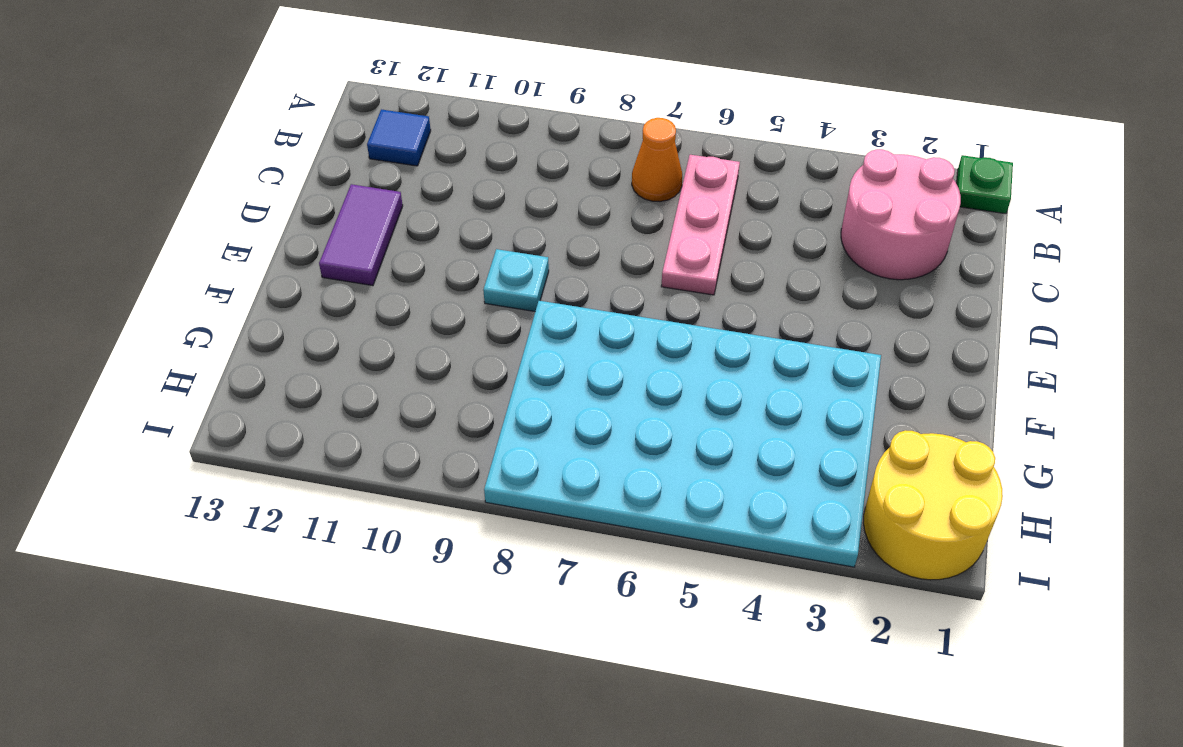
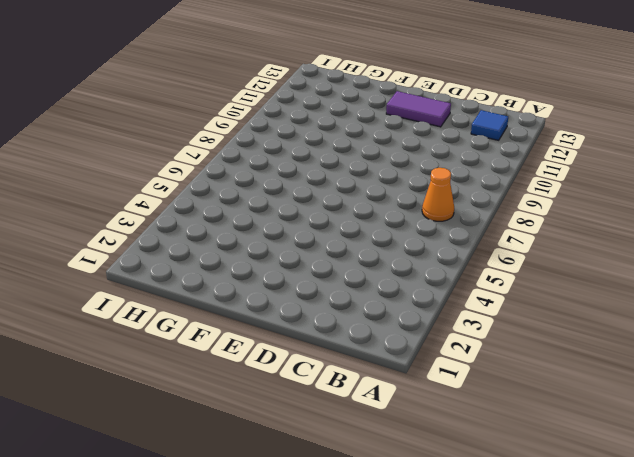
none -> green 1x1 plate [957,155,1013,214]
none -> pink 2x2 round brick [841,149,961,280]

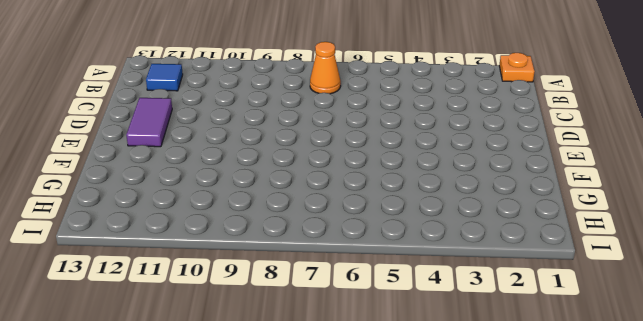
orange 1x1 plate [499,53,535,82] -> green 1x1 plate [957,155,1013,214]
none -> pink 2x2 round brick [841,149,961,280]
none -> pink 1x3 plate [661,155,740,295]

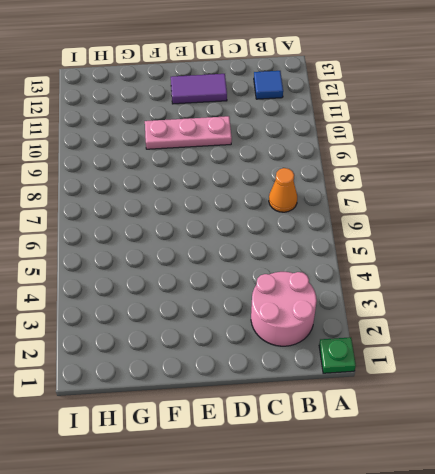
pink 1x3 plate [145,116,232,149] -> pink 1x3 plate moved to [661,155,740,295]
none -> cyan 1x1 plate [483,249,549,311]
none -> cyan 4x6 plate [484,301,881,567]

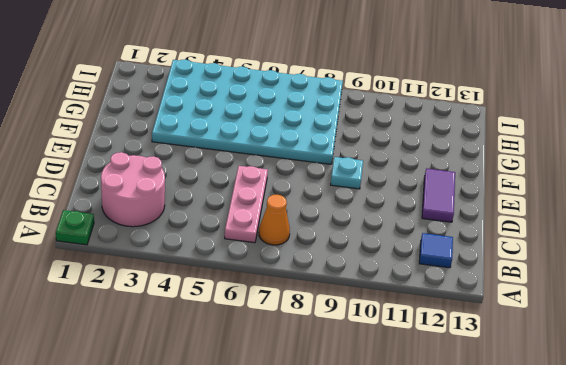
none -> yellow 2x2 round brick [863,430,1003,580]

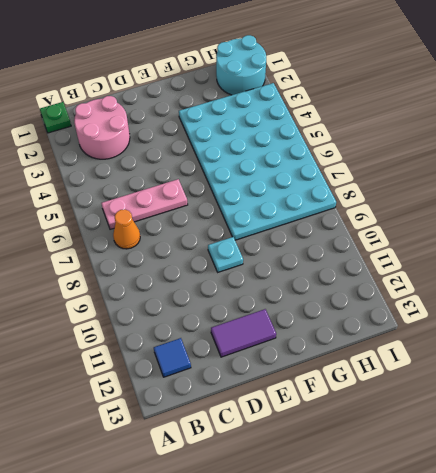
cyan 2x2 round brick [216,35,266,95] -> yellow 2x2 round brick [863,430,1003,580]

